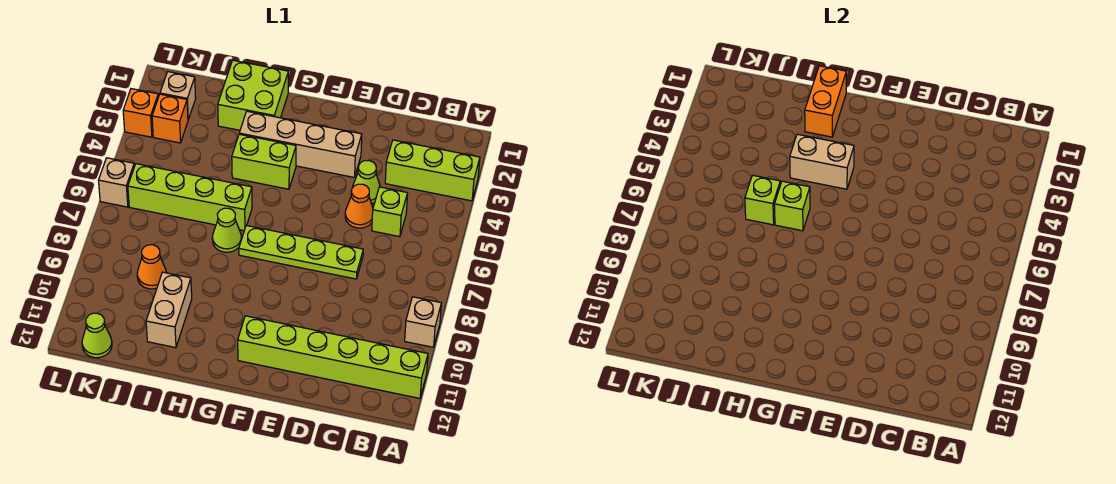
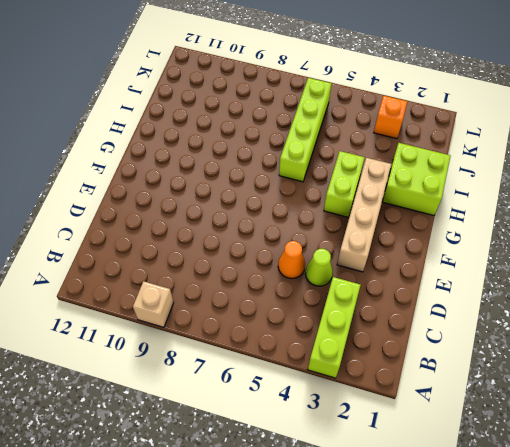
none -> lime 1x6 brick [238,316,428,398]
none -> lime 1x1 brick [372,187,408,237]
none -> lime 1x4 plate [239,226,363,279]

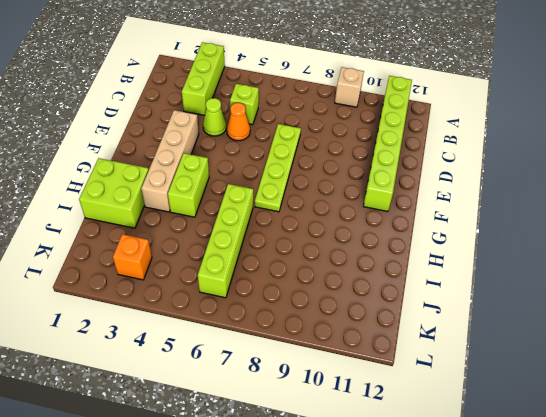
none -> lime 1x1 cone [212,208,242,252]
none -> tan 1x2 brick [146,272,192,348]
none -> orange 1x1 cone [137,245,167,289]

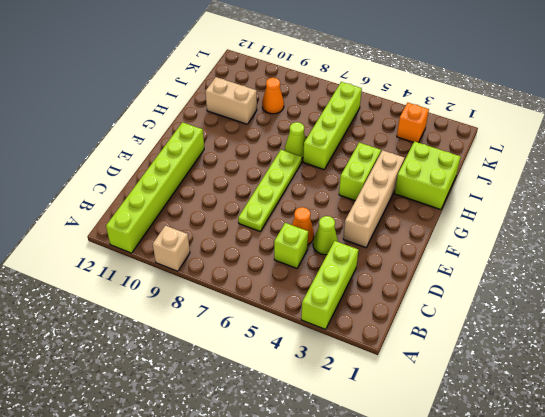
none -> tan 1x1 brick [160,72,196,119]
none -> lime 1x1 cone [82,313,112,358]
none -> orange 1x1 brick [123,89,158,137]

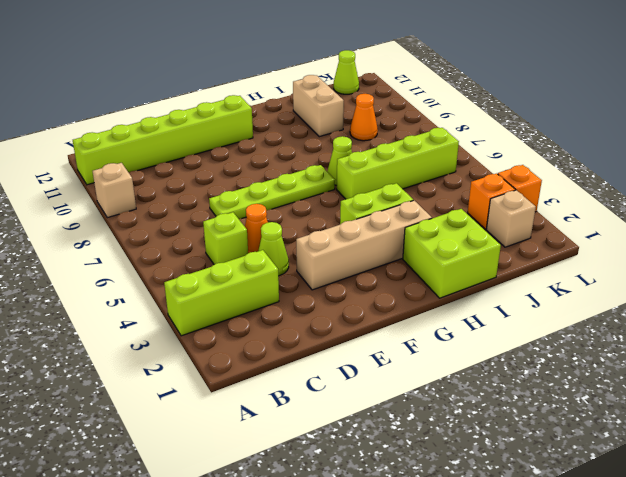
none -> tan 1x1 brick [98,158,134,207]
none -> tan 1x2 brick [790,134,854,189]
none -> orange 1x2 brick [805,66,846,137]

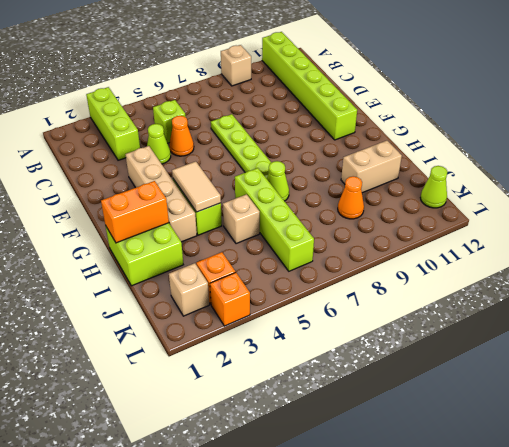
tan 1x2 tile [172,161,221,212] -> tan 1x2 brick [790,134,854,189]
tan 1x1 brick [223,194,260,244] -> tan 1x1 brick moved to [98,158,134,207]
none -> lime 1x1 brick [774,181,810,231]
none -> lime 1x1 brick [745,175,780,225]

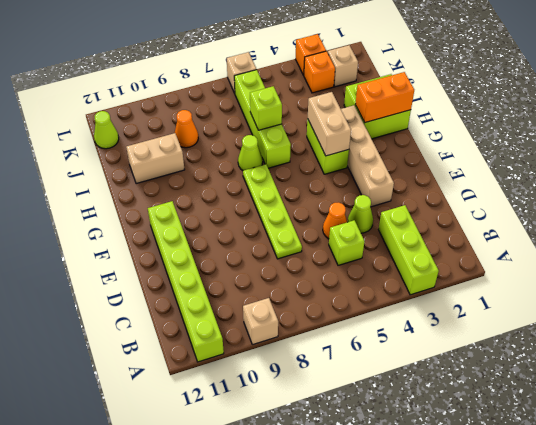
none -> lime 1x1 brick [774,181,810,231]

